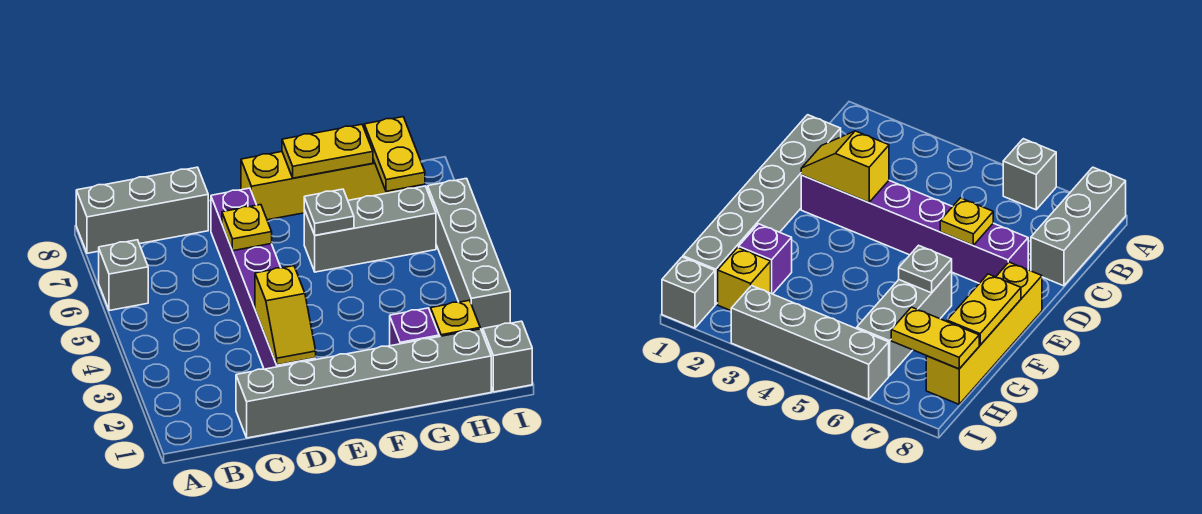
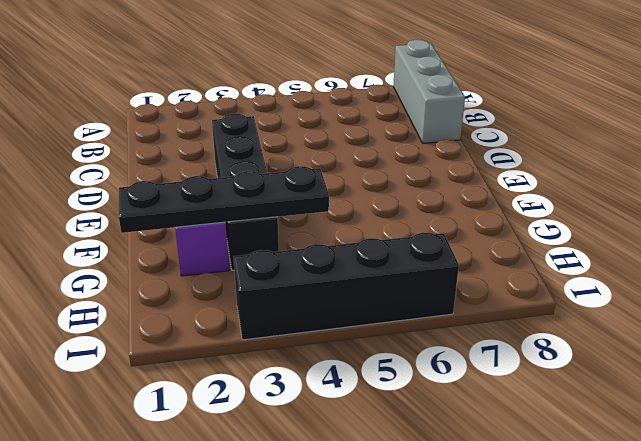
black 1x4 brick [212,114,279,270] -> purple 1x6 brick [211,188,316,369]
black 1x4 plate [119,166,329,233] -> none
black 1x4 brick [233,232,459,340] -> grey 1x4 brick [428,178,510,333]
none -> grey 1x1 brick [99,240,148,311]
none -> grey 1x6 brick [236,329,491,438]
none -> yellow 1x4 brick [241,152,414,220]

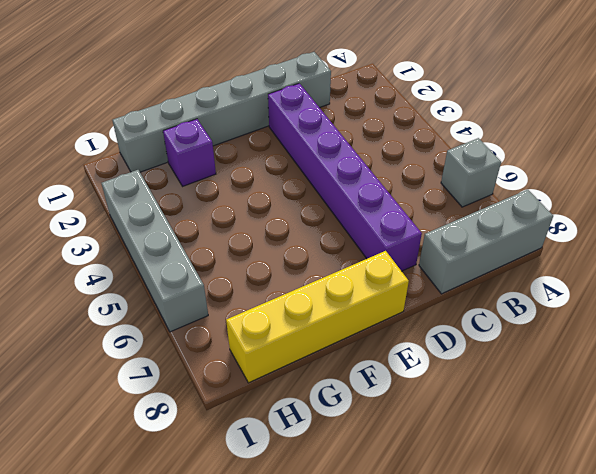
none -> grey 1x3 brick [304,186,436,272]
none -> yellow 1x1 brick [431,300,480,337]
none -> grey 1x1 brick [483,321,532,392]

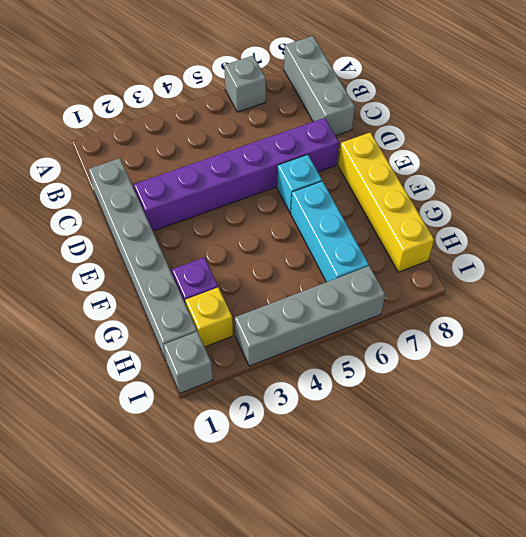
cyan 1x1 brick [277,155,322,213] -> none
cyan 1x3 brick [291,181,369,282] -> grey 1x3 brick [304,186,436,272]
none -> yellow 1x2 slope [255,266,316,365]
none -> yellow 1x1 plate [222,205,272,251]
none -> grey 1x1 plate [304,189,354,235]

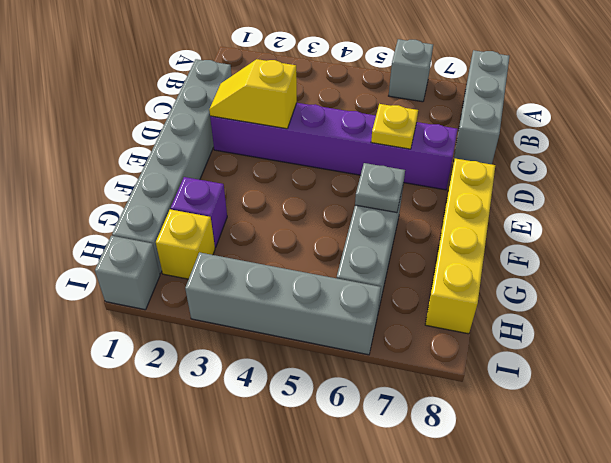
none -> yellow 1x2 plate [282,124,373,178]
none -> yellow 1x2 plate [364,117,425,191]

